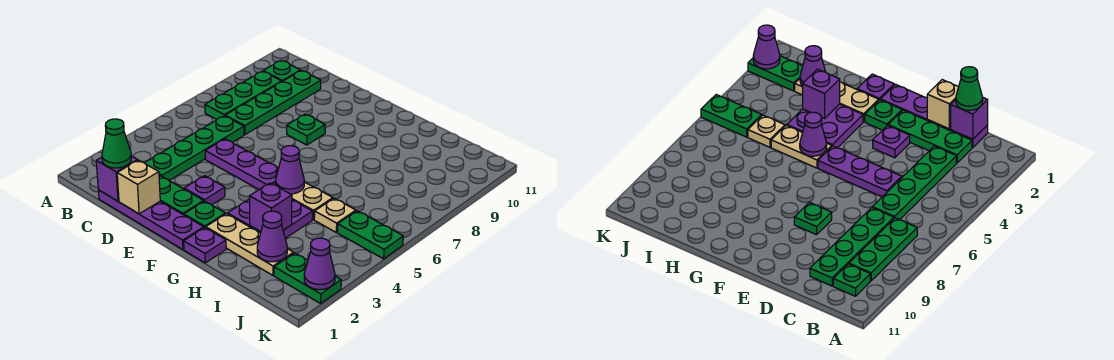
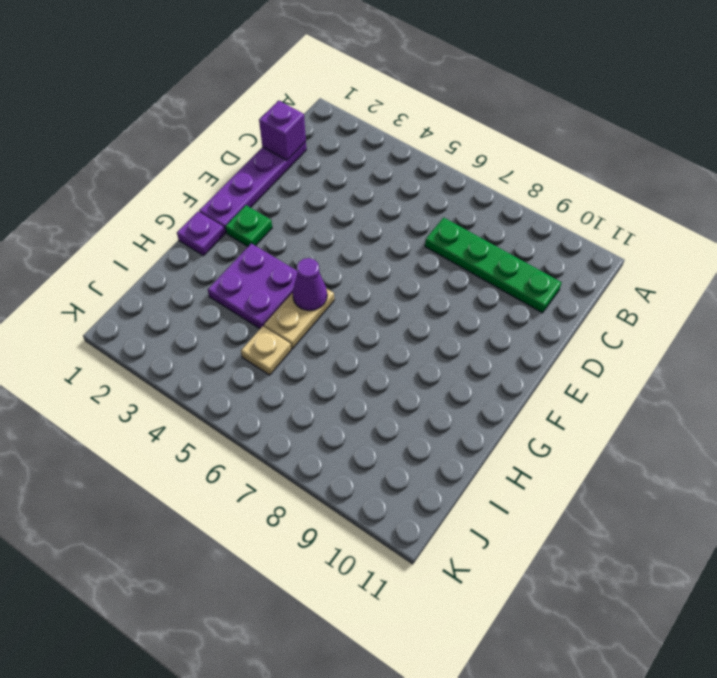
none -> green 1x3 plate [205,71,282,120]
none -> green 1x1 plate [263,61,300,81]
none -> green 1x3 plate [159,175,204,215]

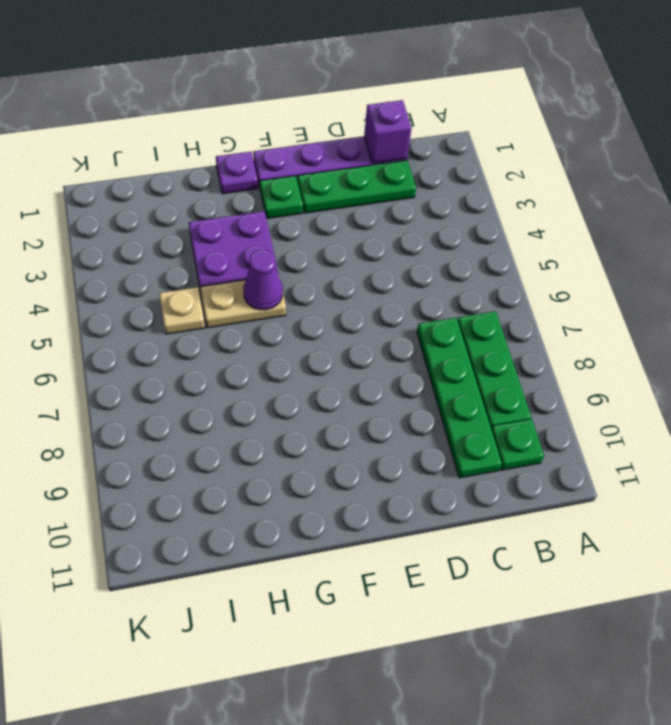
none -> green 1x4 plate [145,116,244,180]
none -> purple 1x3 plate [205,139,279,189]
none -> purple 1x1 plate [184,176,225,205]

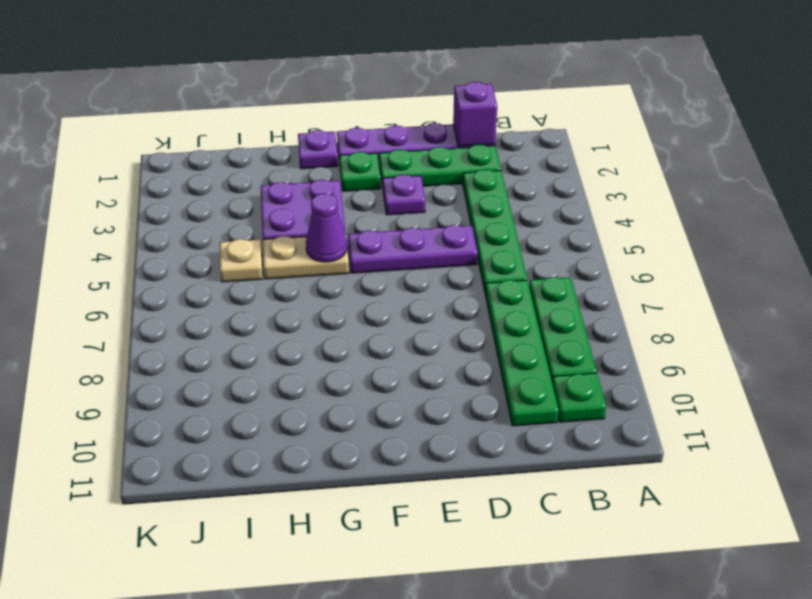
none -> green 1x1 plate [287,114,325,145]
none -> tan 1x3 plate [206,214,294,275]
none -> green 1x2 plate [274,253,341,303]

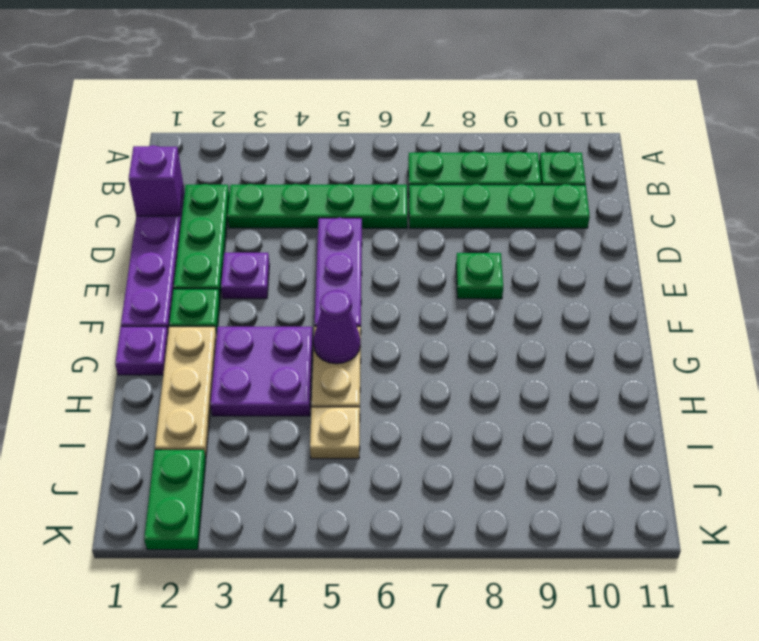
none -> green 1x2 plate [337,211,403,259]
none -> tan 1x1 brick [117,160,160,214]
none -> purple 1x1 brick [250,183,292,232]

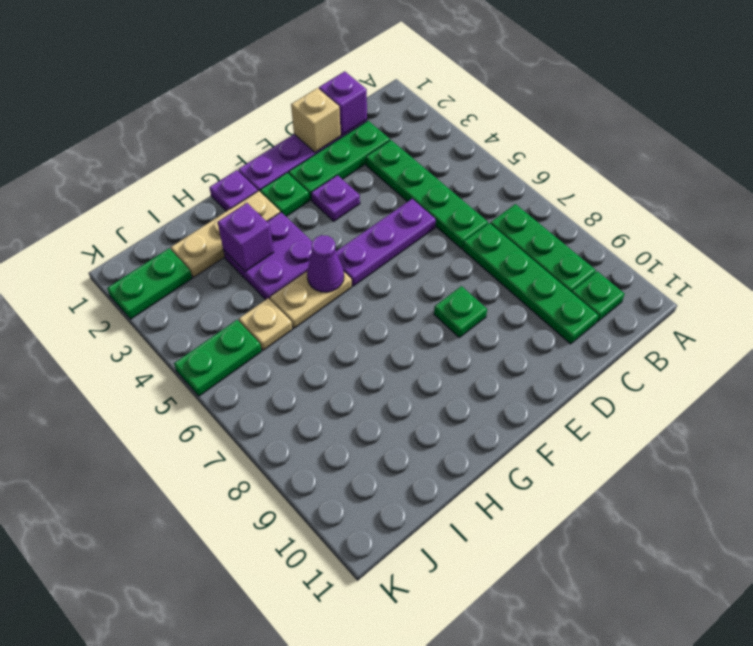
none -> purple 1x1 cone [257,211,287,262]
none -> purple 1x1 cone [304,238,335,290]
none -> green 1x1 cone [102,119,131,168]

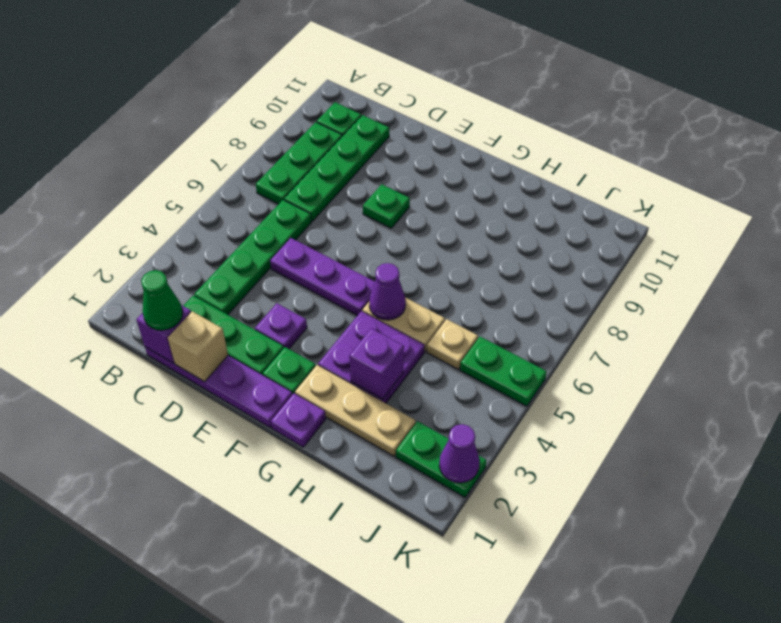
none -> purple 1x1 cone [257,211,287,262]

